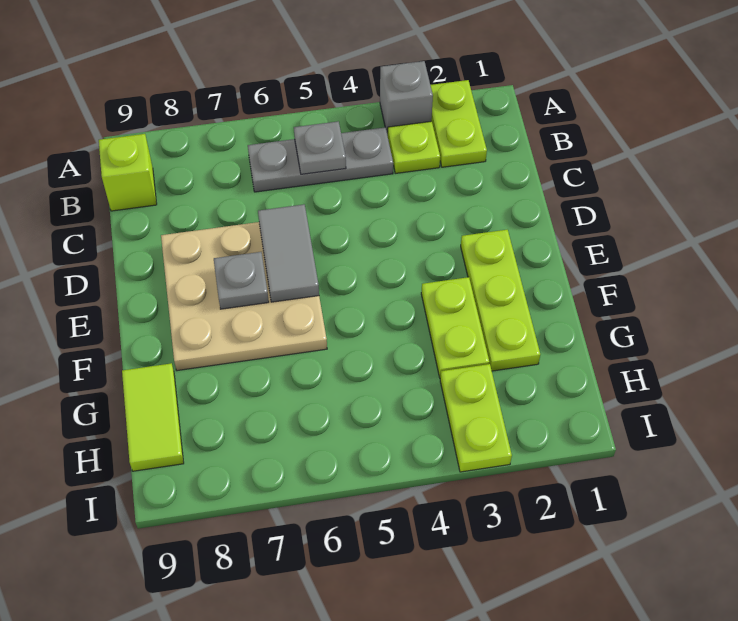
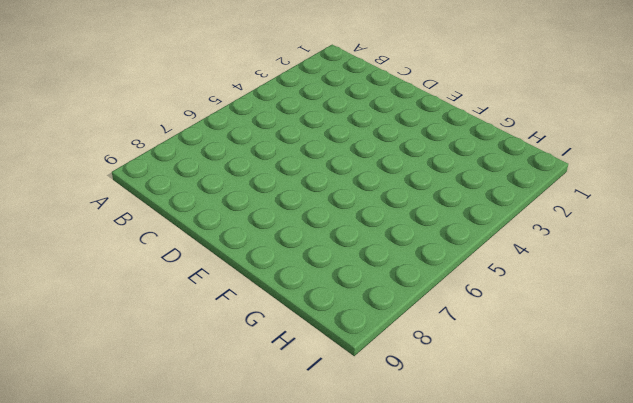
none -> lime 1x2 plate [431,80,487,167]
none -> grey 1x1 brick [380,61,433,136]
none -> lime 1x1 plate [388,121,440,173]

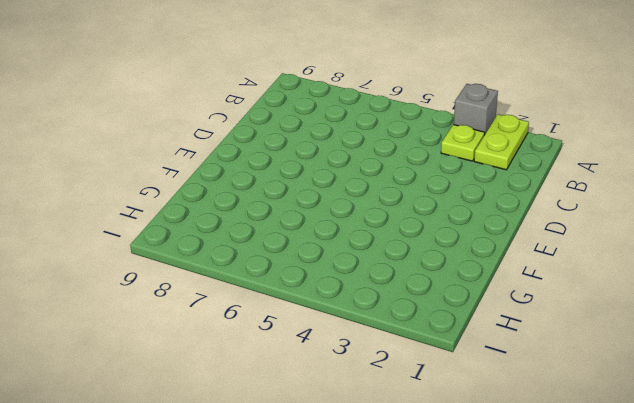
none -> grey 1x3 plate [248,127,393,192]
none -> lime 1x1 brick [99,134,157,211]
none -> tan 3x3 plate [161,222,327,371]

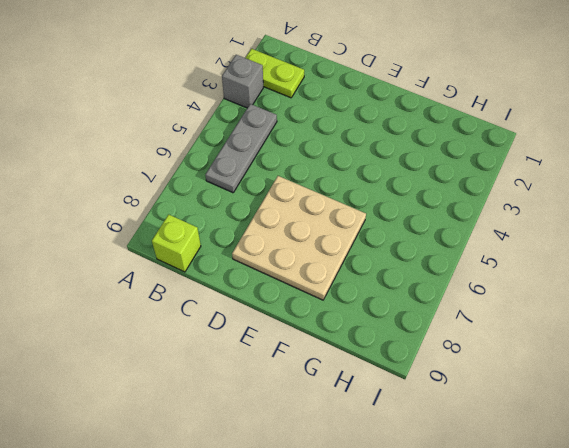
none -> lime 1x1 plate [388,121,440,173]
none -> lime 1x3 plate [461,230,540,371]
none -> lime 1x2 plate [421,277,489,377]

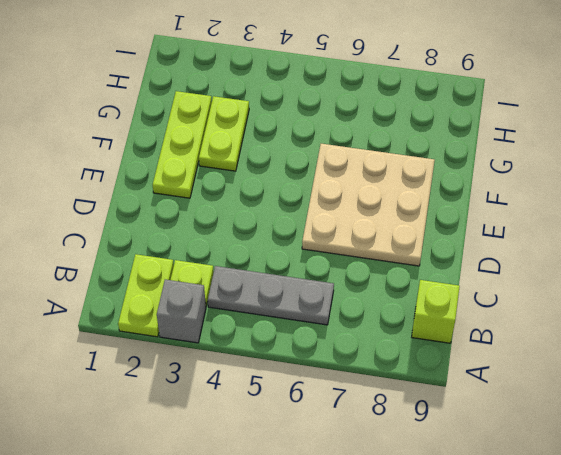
none -> lime 1x2 tile [122,363,184,471]
none -> lime 1x2 plate [440,364,512,472]
none -> grey 1x1 plate [294,121,346,174]

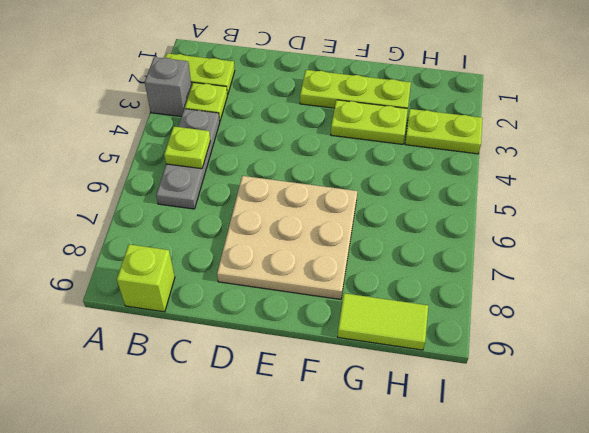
lime 1x1 plate [164,126,210,169] -> grey 1x1 plate [294,121,346,174]
none -> grey 1x2 tile [258,204,319,302]
none -> grey 1x1 plate [214,252,269,309]

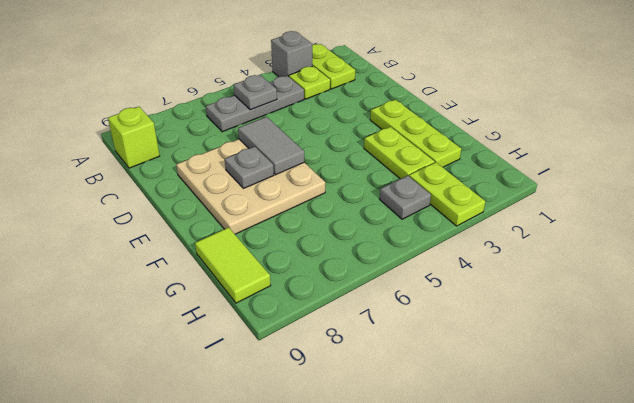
grey 1x1 plate [380,176,431,219] -> none

